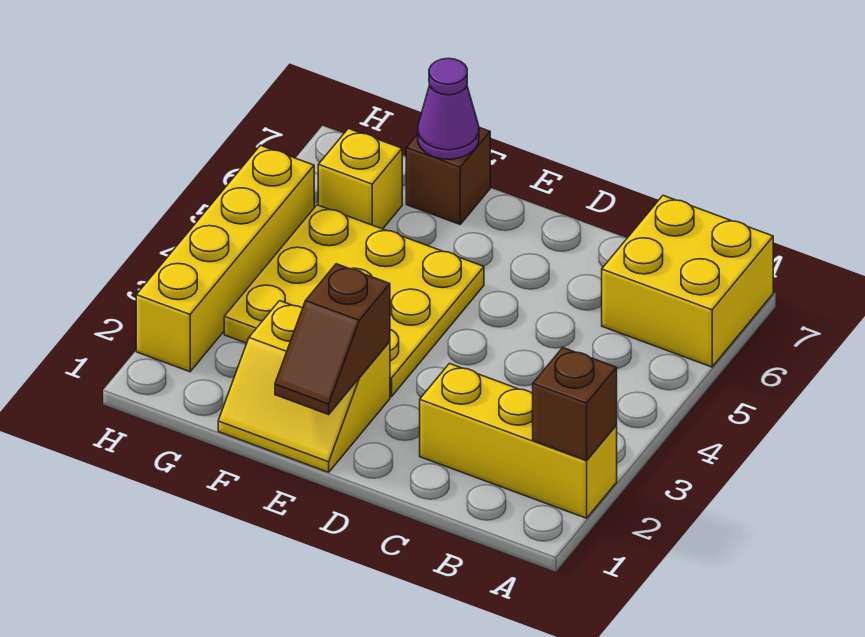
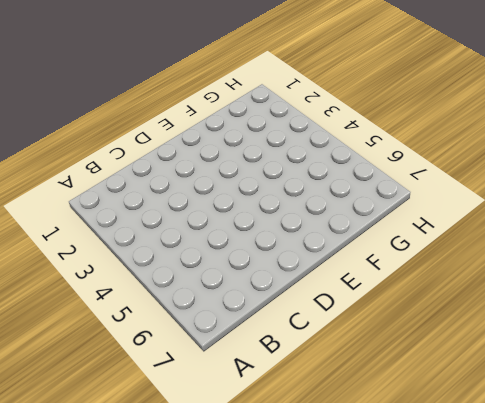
none -> yellow 1x3 brick [420,364,617,518]
none -> yellow 2x2 brick [602,196,773,367]

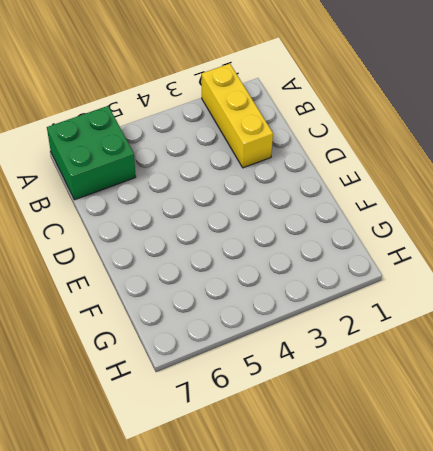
green 2x2 brick [47,106,136,200] -> yellow 2x2 brick [602,196,773,367]
none -> yellow 2x2 slope [218,301,390,472]
none -> yellow 3x3 plate [224,205,484,397]

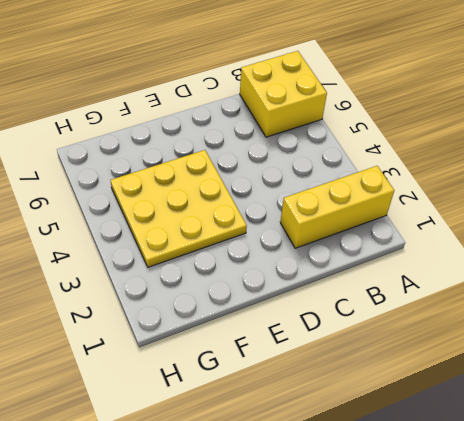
none -> yellow 2x2 slope [218,301,390,472]
none -> brown 1x1 brick [406,127,490,224]

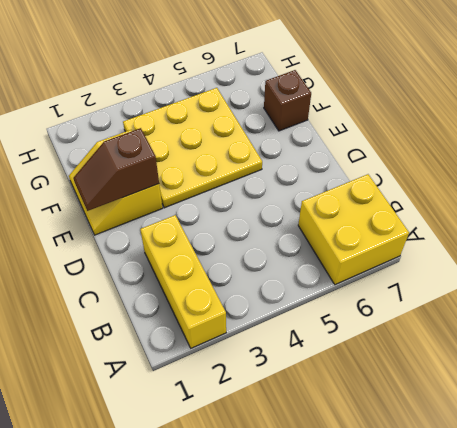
none -> yellow 1x1 brick [318,129,402,229]
none -> yellow 1x4 brick [136,145,314,372]

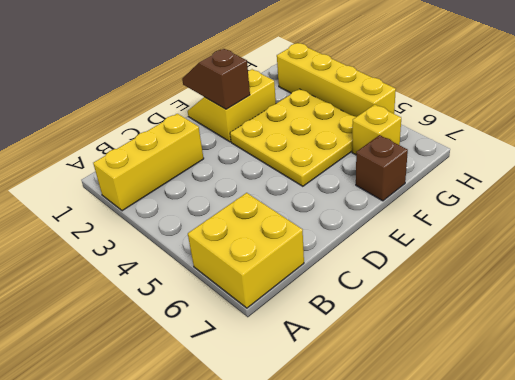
none -> brown 1x1 brick [533,348,617,460]
none -> purple 1x1 cone [418,58,479,159]

